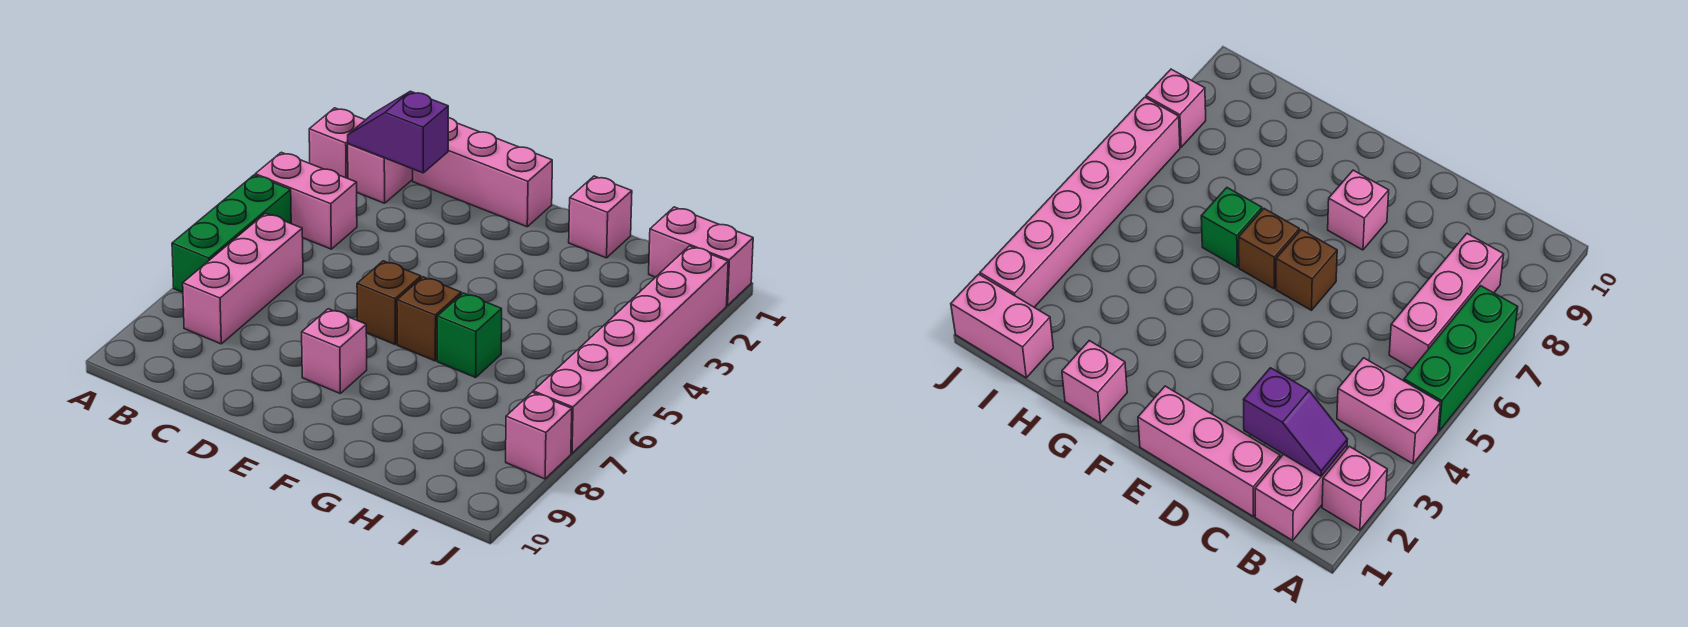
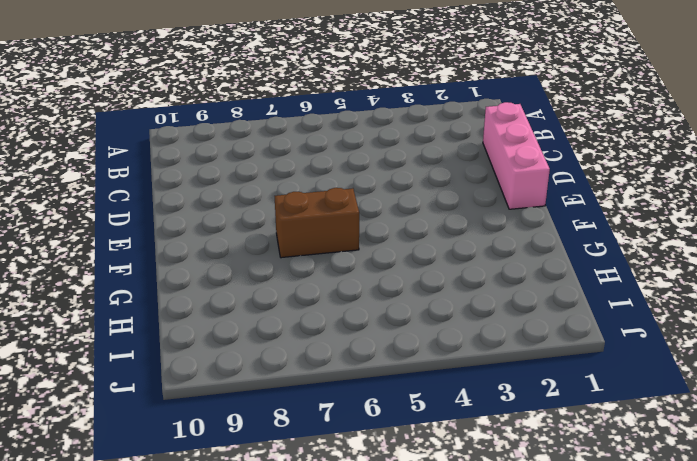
brown 1x2 brick [275,188,359,258] -> brown 1x1 brick [397,277,461,361]
none -> pink 1x1 brick [309,108,365,179]
none -> pink 1x2 brick [255,152,357,249]
none -> green 1x3 brick [172,175,291,292]

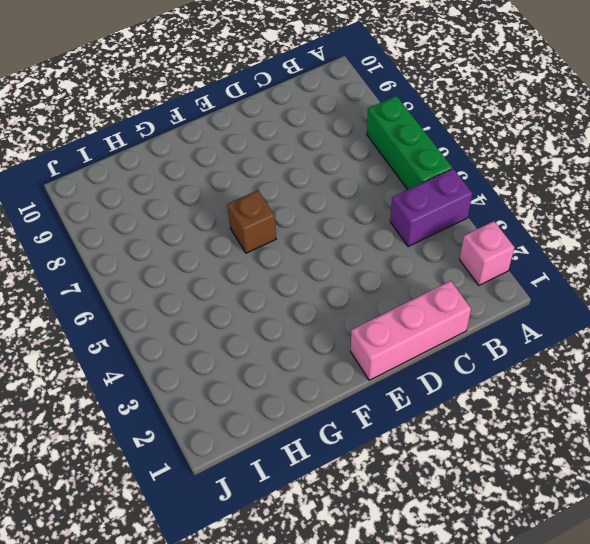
purple 1x2 brick [390,169,472,247] -> pink 1x2 brick [255,152,357,249]
none -> pink 1x2 brick [348,144,413,203]
none -> pink 1x3 brick [183,213,303,344]
none -> brown 1x1 brick [357,261,421,344]

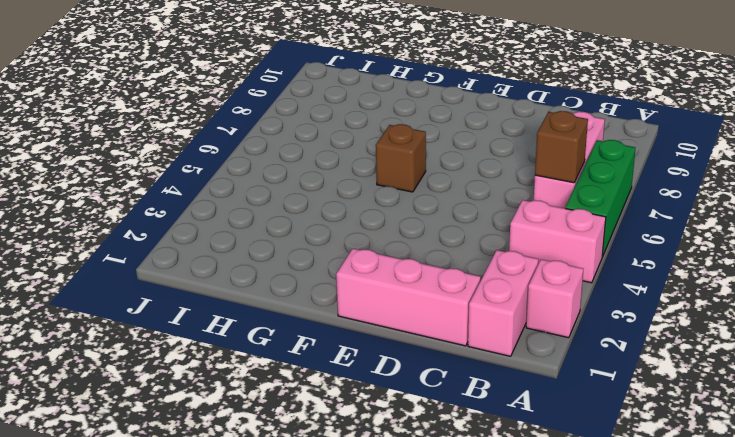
brown 1x1 brick [535,111,588,183] -> brown 1x1 brick moved to [357,261,421,344]
none -> pink 1x1 brick [302,309,367,393]
none -> pink 1x1 brick [569,176,632,258]
none -> green 1x1 brick [437,293,502,377]

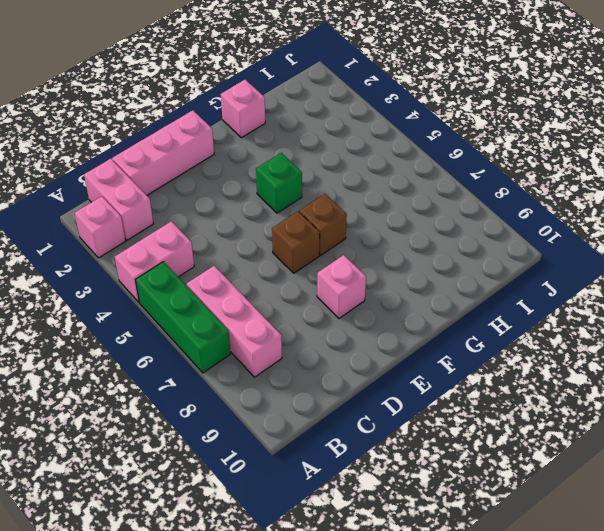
green 1x1 brick [256,153,302,213] -> green 1x1 brick moved to [437,293,502,377]
none -> pink 1x2 brick [649,207,753,306]
none -> pink 1x6 brick [533,246,728,453]
none -> pink 1x1 brick [506,392,572,479]

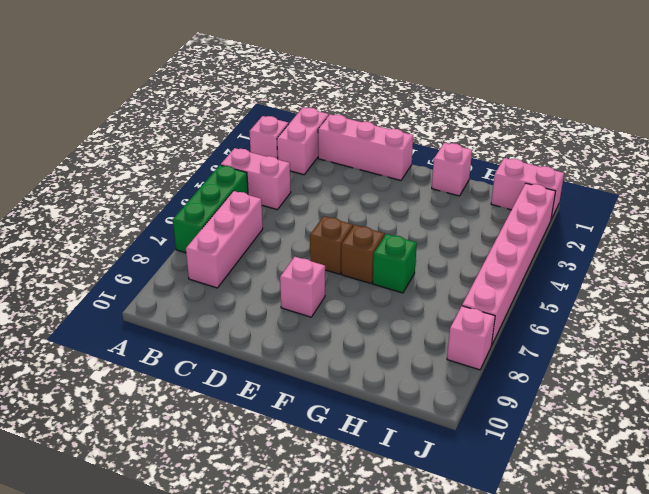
none -> purple 1x2 slope [348,91,448,173]

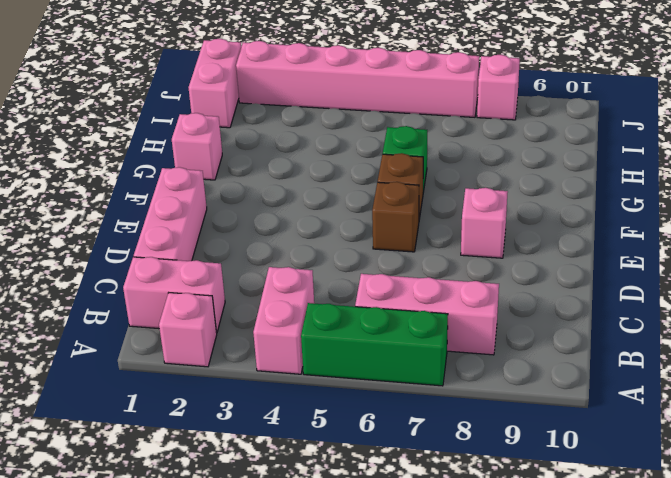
none -> purple 1x2 slope [348,91,448,173]

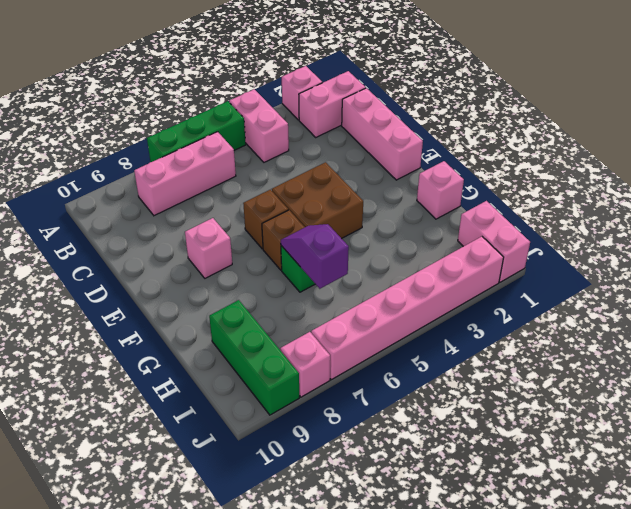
brown 2x2 brick [272,162,363,238] -> none
purple 1x2 slope [281,224,349,289] -> purple 1x2 slope moved to [348,91,448,173]
green 1x3 brick [209,300,299,415] -> none

